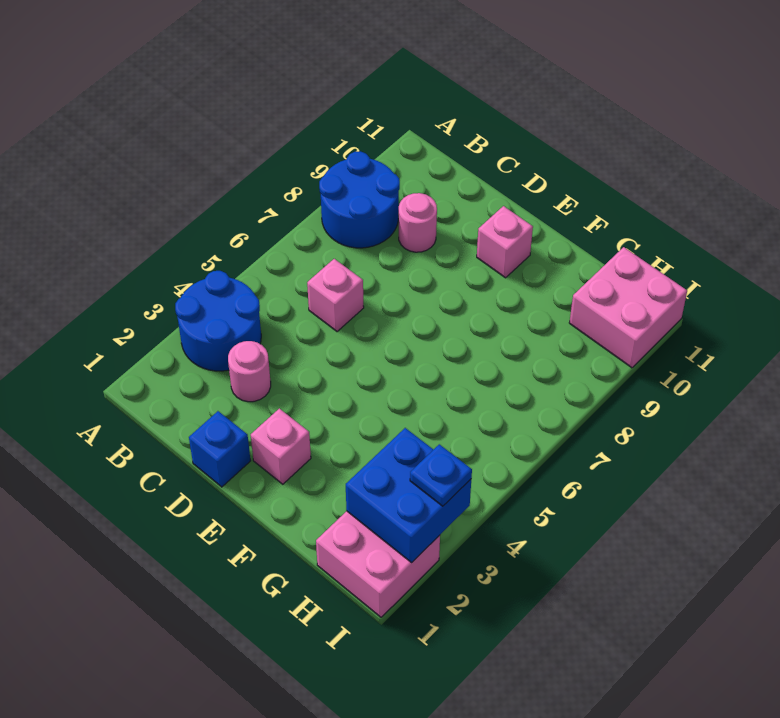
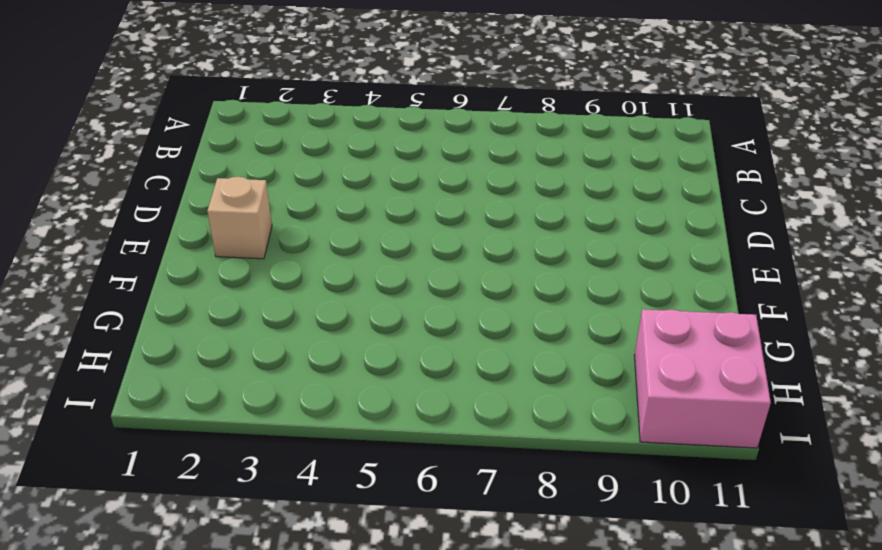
tan 1x1 brick [207,177,272,259] -> pink 1x1 brick [251,408,311,484]
none -> blue 2x2 round brick [175,271,261,371]
none -> blue 2x2 round brick [319,151,400,248]
none -> pink 1x1 round brick [228,341,271,402]

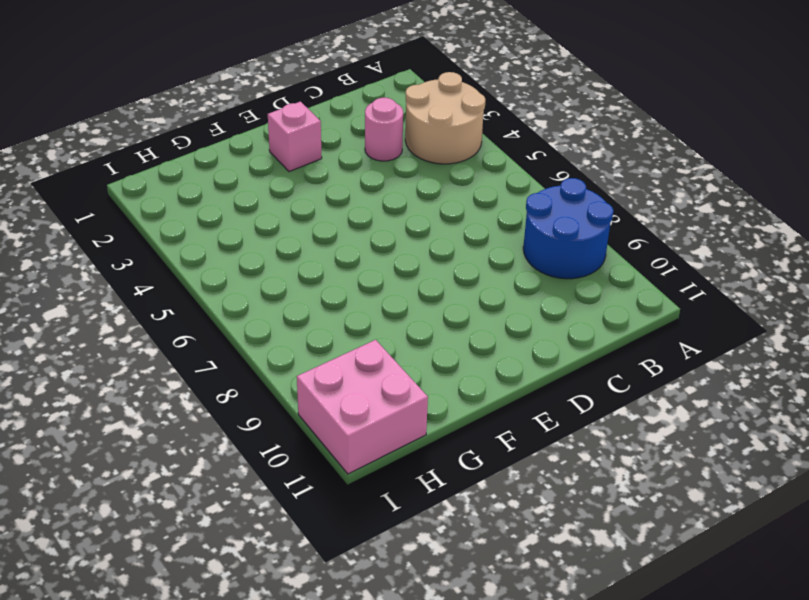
tan 2x2 round brick [405,72,485,164] -> blue 2x2 round brick [175,271,261,371]
none -> pink 1x1 brick [307,259,364,332]
none -> pink 1x1 round brick [399,193,437,252]
none -> blue 1x1 brick [189,411,251,487]

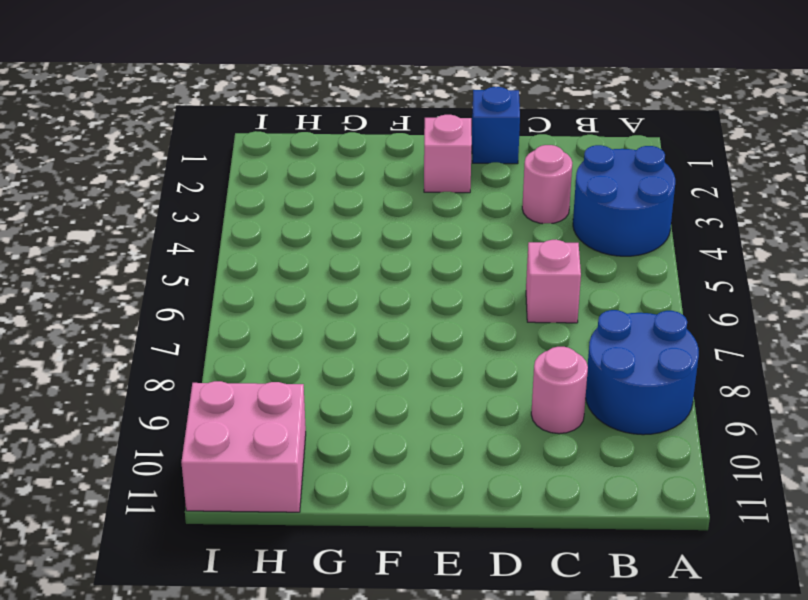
none -> pink 1x1 brick [477,206,533,278]
none -> pink 2x2 brick [316,511,440,617]
none -> blue 2x2 brick [346,428,471,562]

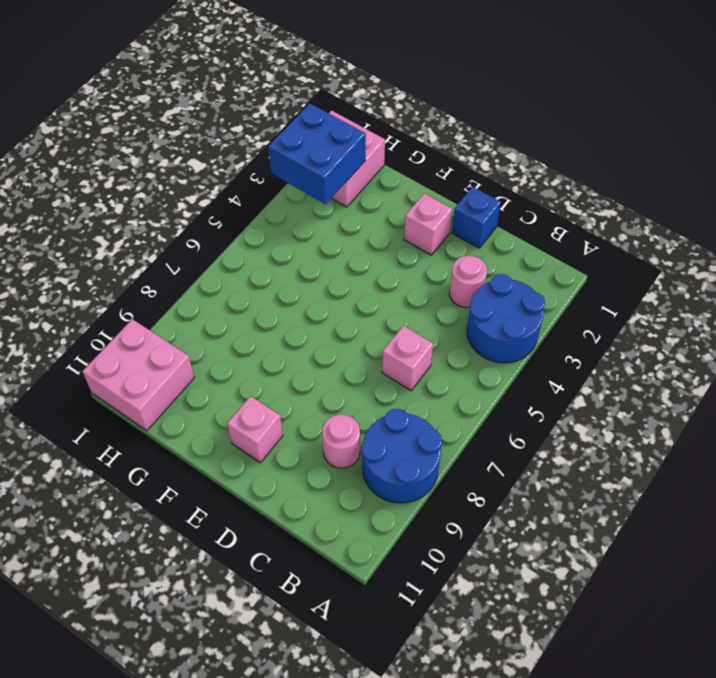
none -> blue 1x1 plate [410,444,472,506]

